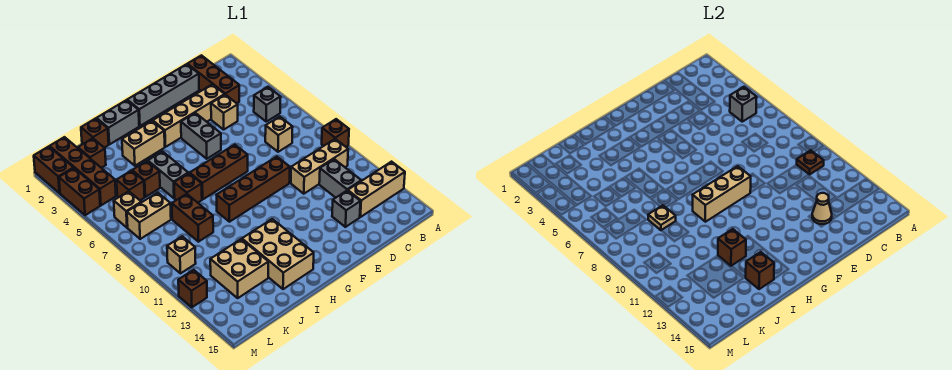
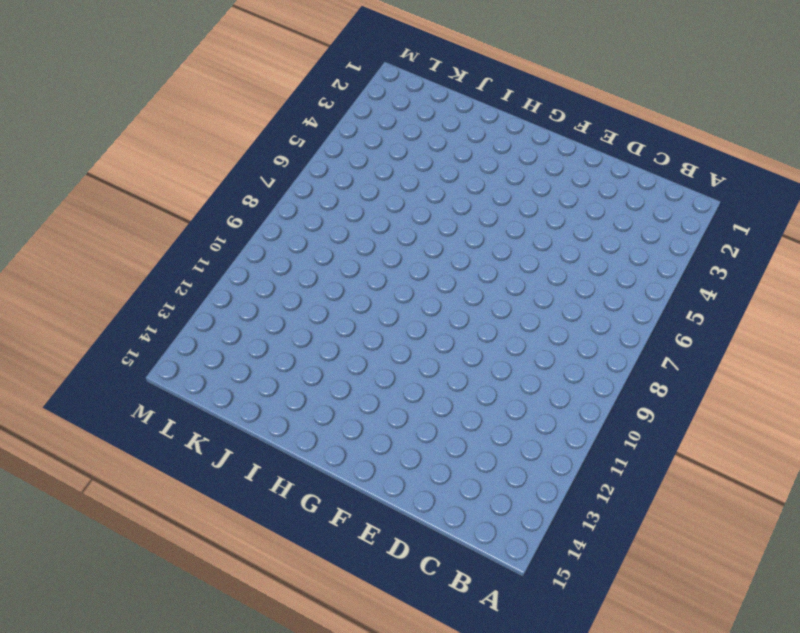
none -> brown 1x1 brick [322,119,349,147]
none -> tan 1x3 brick [348,162,405,217]
none -> grey 1x1 brick [254,87,281,122]
none -> tan 1x3 brick [291,139,348,194]

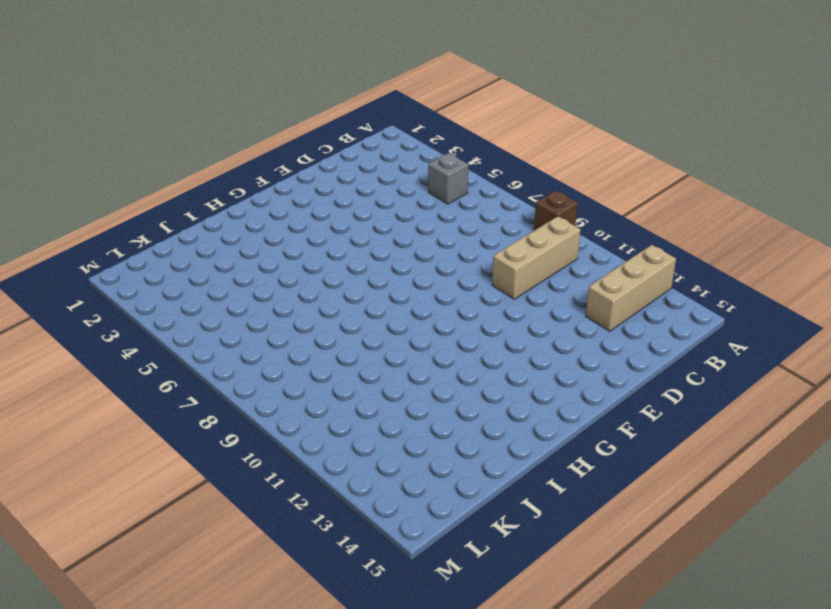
none -> brown 1x3 brick [187,55,239,103]
none -> tan 1x1 brick [265,117,293,152]
none -> grey 1x2 brick [319,159,361,198]
none -> grey 1x4 brick [127,64,199,126]

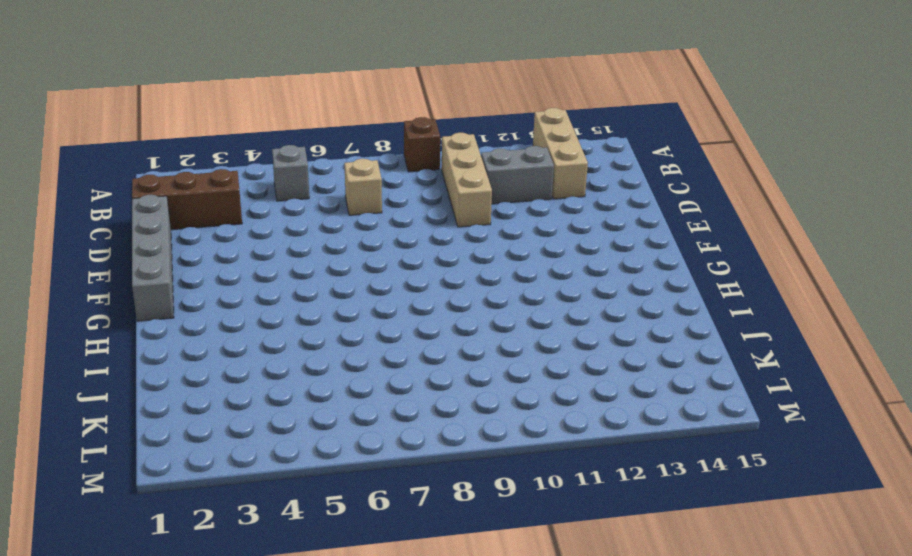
none -> tan 1x4 brick [153,84,225,147]
none -> tan 1x1 brick [211,95,238,130]
none -> grey 1x1 brick [332,191,361,227]
none -> brown 1x4 brick [217,157,290,222]

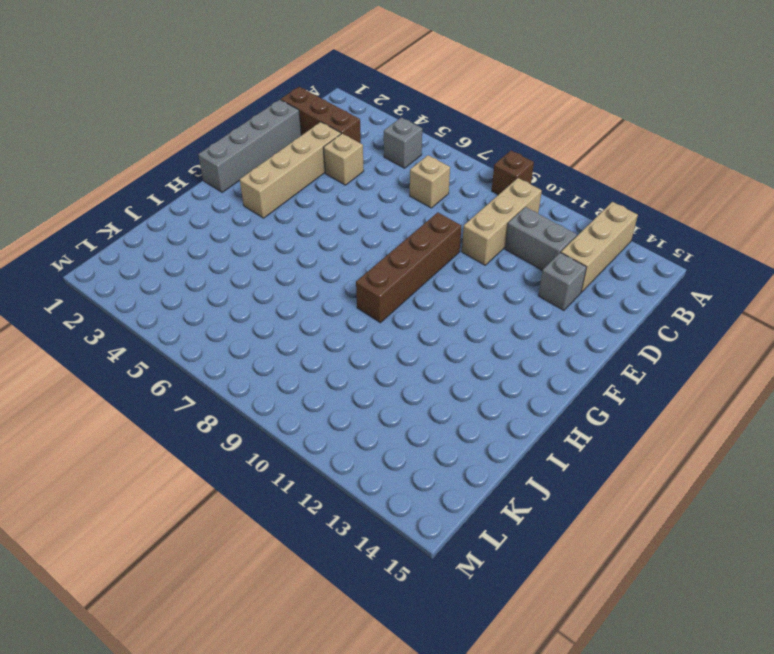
none -> grey 1x2 brick [181,113,221,159]
none -> brown 1x3 brick [190,145,248,199]
none -> grey 1x2 brick [97,100,139,144]
none -> tan 1x2 brick [122,121,165,166]

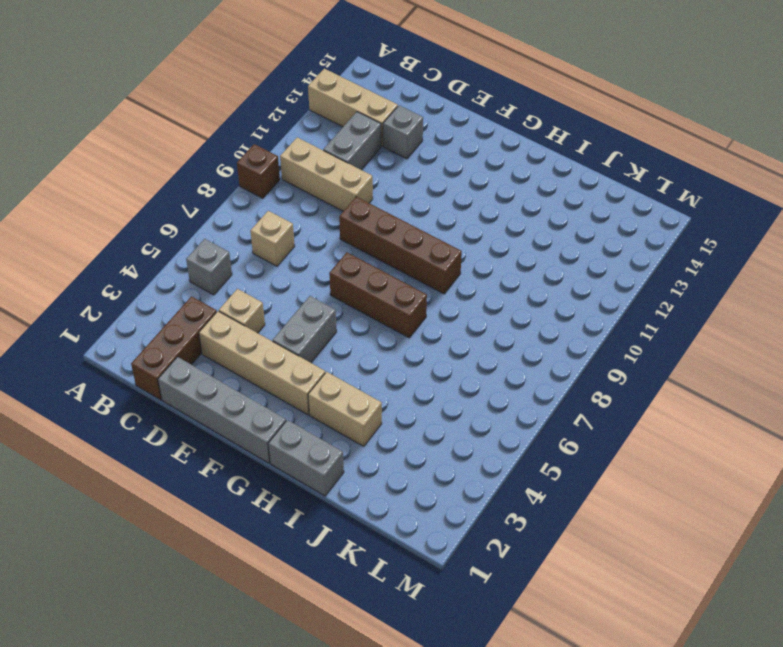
none -> tan 2x3 brick [242,219,314,289]
none -> grey 1x2 brick [148,152,188,198]
none -> brown 1x1 brick [174,173,202,203]
none -> brown 1x1 brick [81,118,109,148]

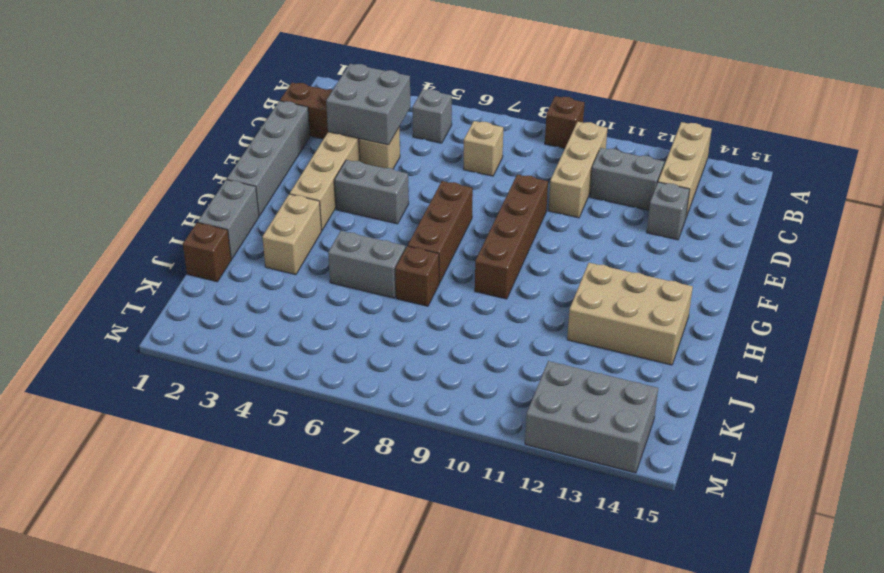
grey 2x2 brick [326,64,410,145] -> none
grey 2x3 brick [525,361,658,473] -> brown 1x1 brick [178,270,207,307]
none -> brown 1x1 brick [132,161,160,197]
none -> brown 1x2 brick [172,194,213,242]
none -> tan 2x2 brick [210,239,268,298]
none -> brown 1x1 brick [78,138,106,168]

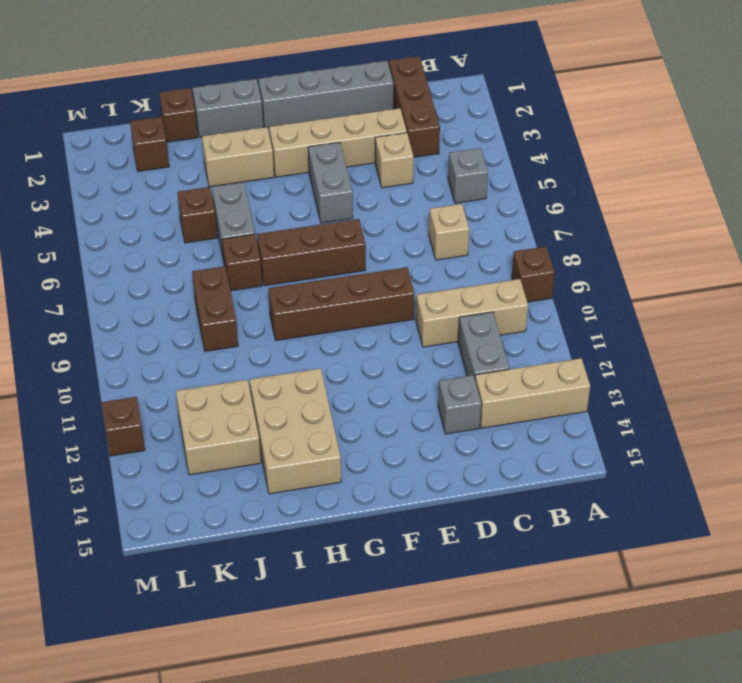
none -> brown 1x1 brick [117,171,145,200]
none -> tan 1x2 brick [127,193,171,239]
none -> brown 1x4 brick [50,137,116,205]
none -> tan 1x1 brick [114,191,141,228]

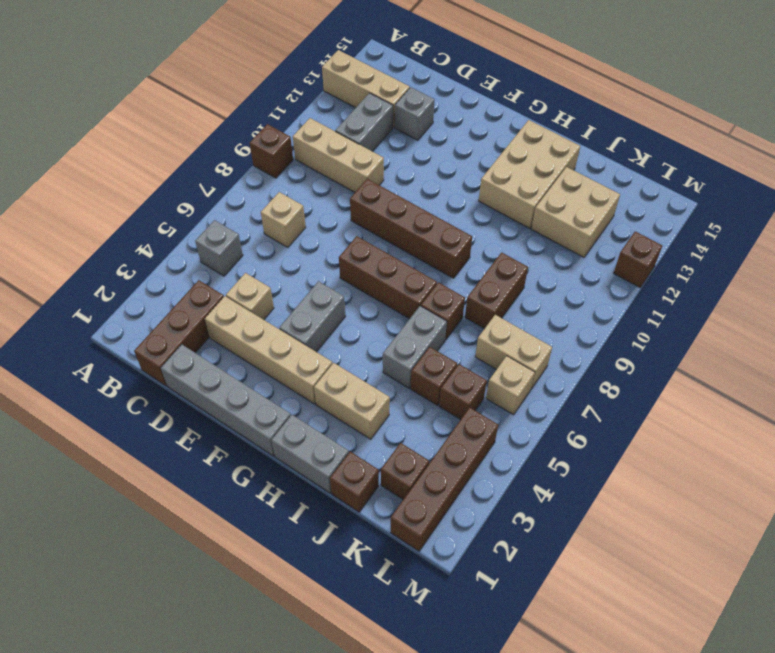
none -> tan 1x1 brick [167,236,196,273]
none -> brown 1x2 brick [34,146,73,193]
none -> brown 1x2 brick [59,168,100,215]
none -> grey 1x1 brick [730,87,757,122]

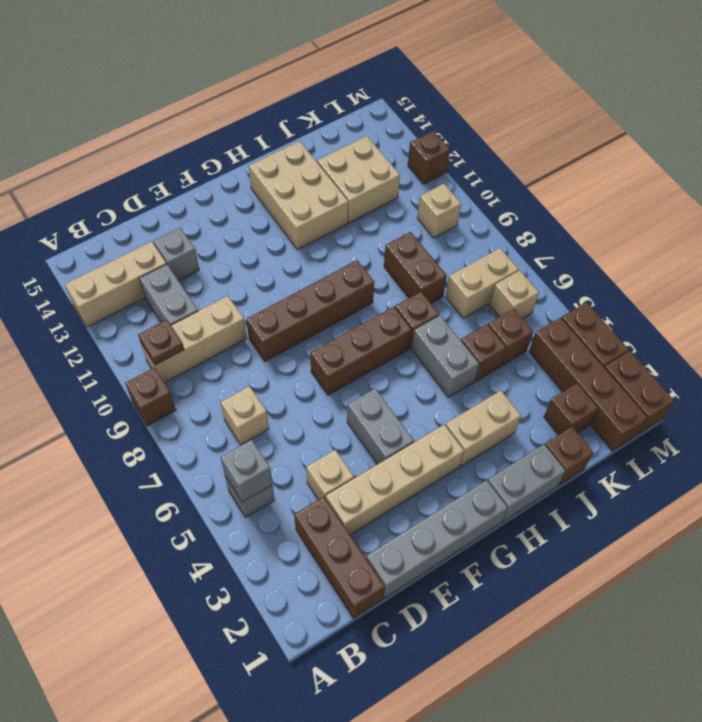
none -> tan 1x1 cone [812,193,832,224]
none -> tan 1x3 brick [693,166,751,222]
none -> brown 1x1 brick [718,229,746,266]
none -> brown 1x1 brick [746,252,774,289]

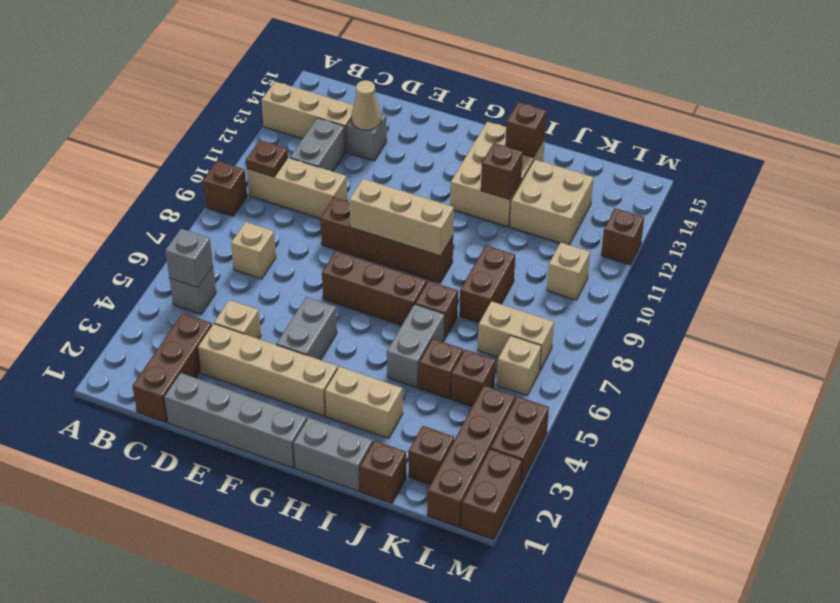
none -> tan 1x1 plate [648,205,676,230]

